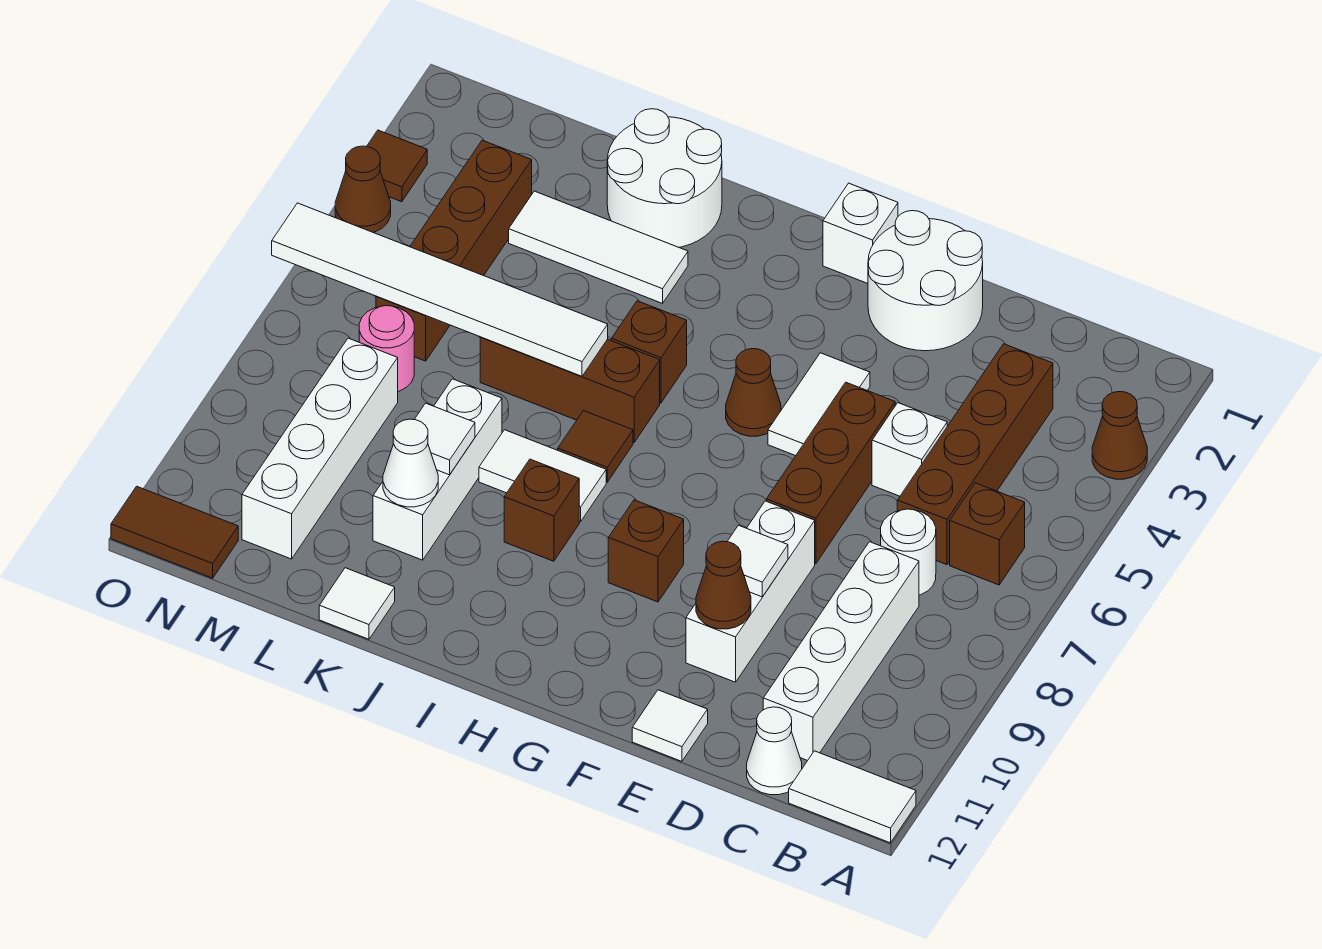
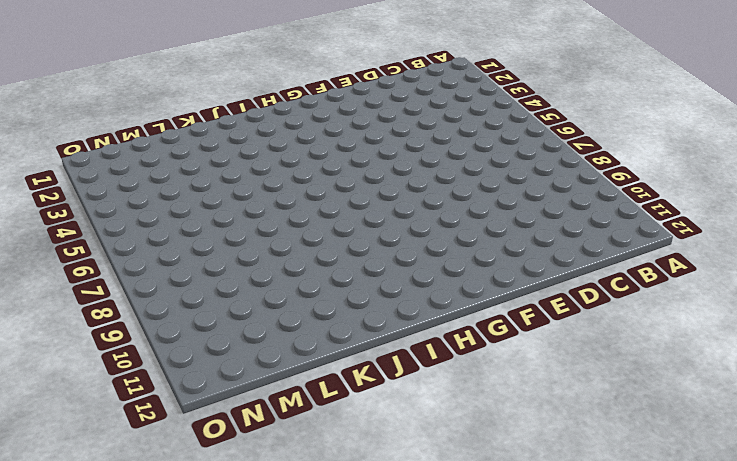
none -> brown 1x1 cone [1092,392,1147,479]
none -> white 1x2 tile [789,751,916,843]
none -> brown 1x1 brick [950,483,1025,585]
none -> brown 1x4 brick [897,344,1053,565]

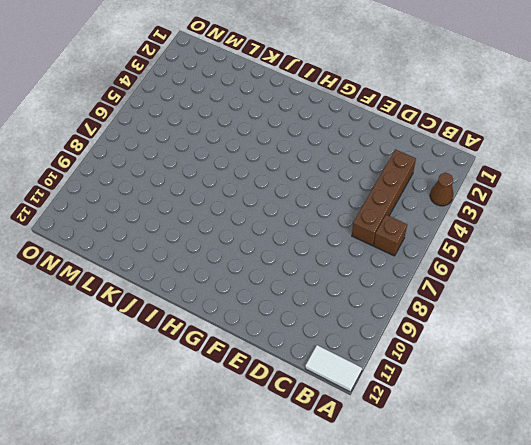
none -> white 1x1 round brick [881,509,936,595]
none -> white 1x4 brick [763,542,919,761]
none -> white 1x1 cone [747,707,802,795]
none -> white 1x1 brick [872,403,947,496]

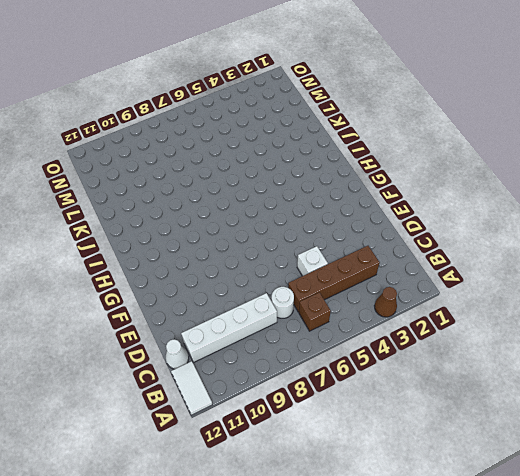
none -> white 2x2 round brick [868,211,983,351]
none -> brown 1x3 brick [766,382,895,563]
none -> white 1x3 brick [686,501,815,682]
none -> white 1x1 tile [632,690,708,761]

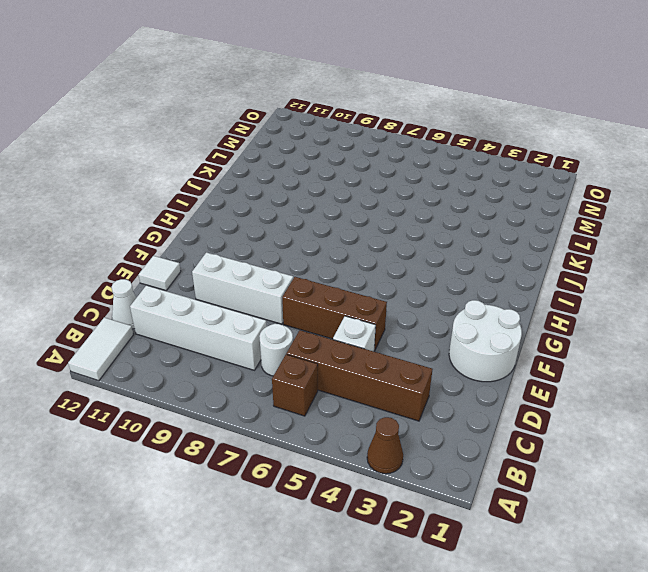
none -> white 1x2 tile [768,353,870,456]
none -> white 1x1 brick [823,183,898,284]
none -> brown 1x1 cone [726,349,781,436]
none -> brown 1x1 brick [608,500,684,602]

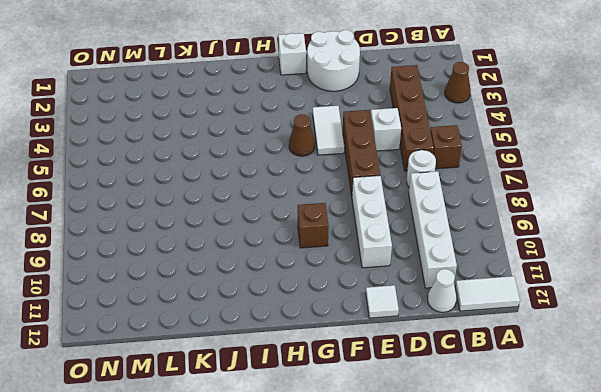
none -> brown 1x1 brick [611,301,687,403]
none -> brown 1x3 brick [480,337,660,442]
none -> brown 1x1 tile [558,411,633,482]
none -> white 1x2 tile [479,430,606,522]

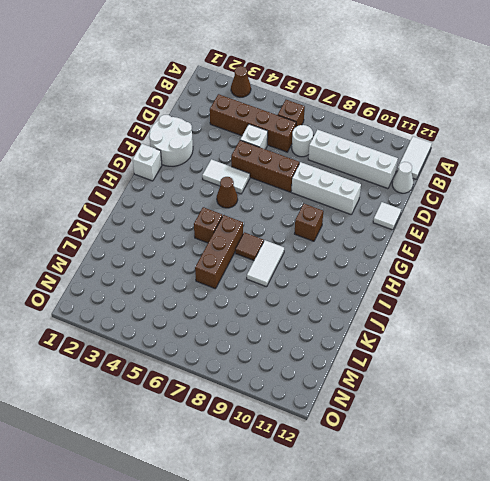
none -> brown 1x1 brick [504,459,579,561]
none -> white 2x2 round brick [607,109,722,247]
none -> white 1x3 tile [509,191,688,303]
none -> white 1x3 brick [373,379,502,560]

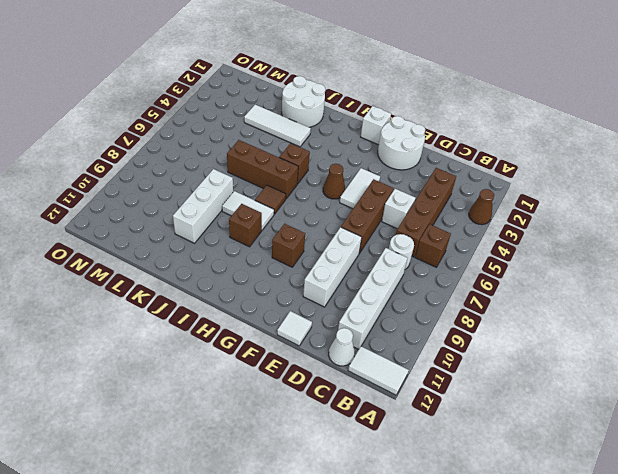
none -> white 1x1 tile [319,568,395,639]
none -> brown 1x4 brick [376,140,532,361]
none -> pink 1x1 round brick [359,306,414,391]
none -> white 1x4 brick [242,338,398,559]

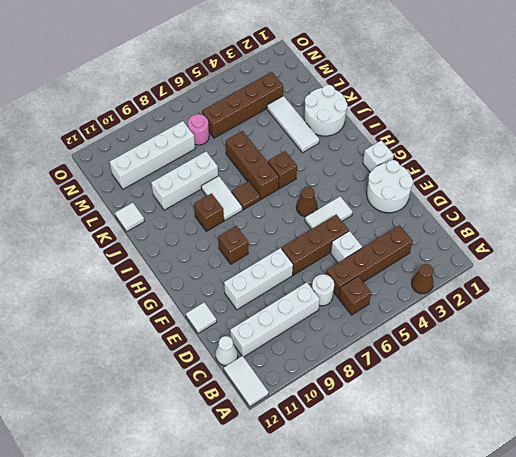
none -> brown 1x2 tile [111,486,238,578]
none -> brown 1x1 tile [367,130,427,202]
none -> brown 1x1 cone [335,146,391,232]
none -> white 1x1 tile [727,525,788,597]

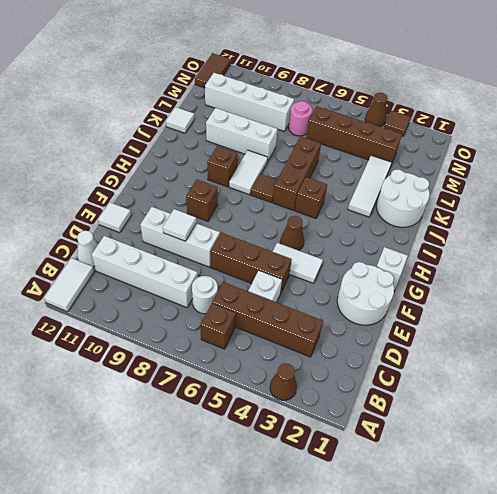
none -> brown 1x1 cone [696,541,751,629]
none -> white 1x6 tile [272,203,608,376]
none -> white 1x1 tile [414,403,475,475]
none -> white 1x1 cone [383,419,438,507]

